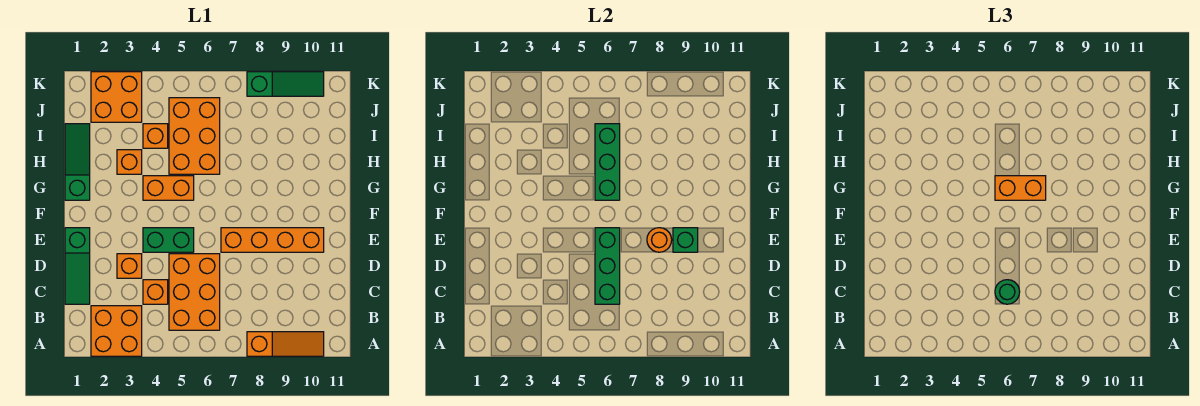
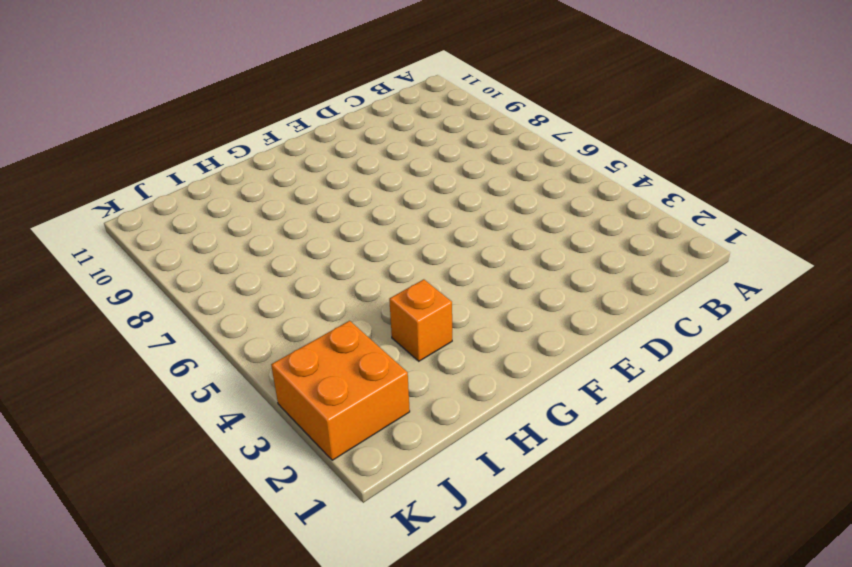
none -> orange 2x2 brick [91,306,142,356]
none -> orange 1x3 slope [247,332,324,356]
none -> orange 2x3 brick [169,254,220,330]

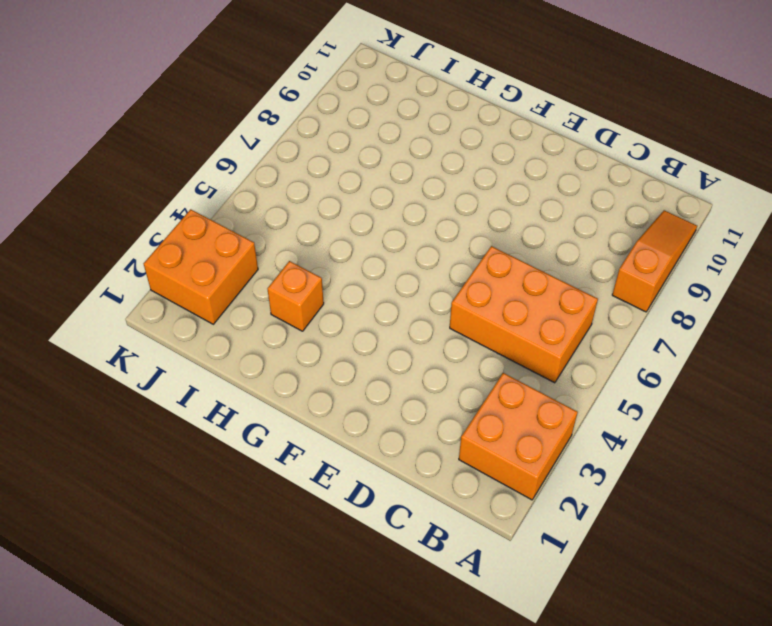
none -> green 1x3 slope [65,228,90,304]
none -> orange 1x1 brick [143,280,168,304]
none -> orange 1x1 brick [117,254,142,278]

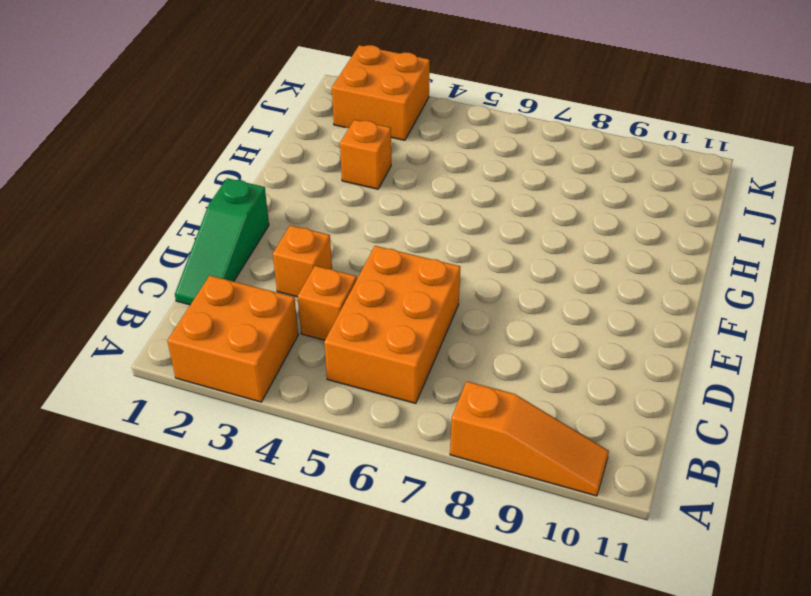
none -> green 1x2 brick [143,228,194,252]
none -> orange 1x4 brick [221,228,324,252]
none -> green 1x3 slope [65,124,90,200]

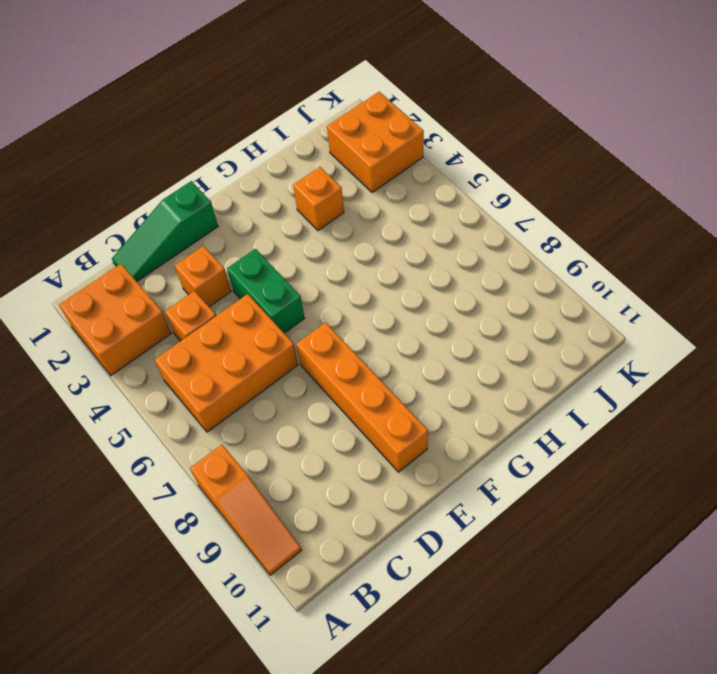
none -> green 1x3 slope [65,124,90,200]
none -> orange 1x2 brick [143,176,194,200]
none -> orange 2x3 brick [169,98,220,174]

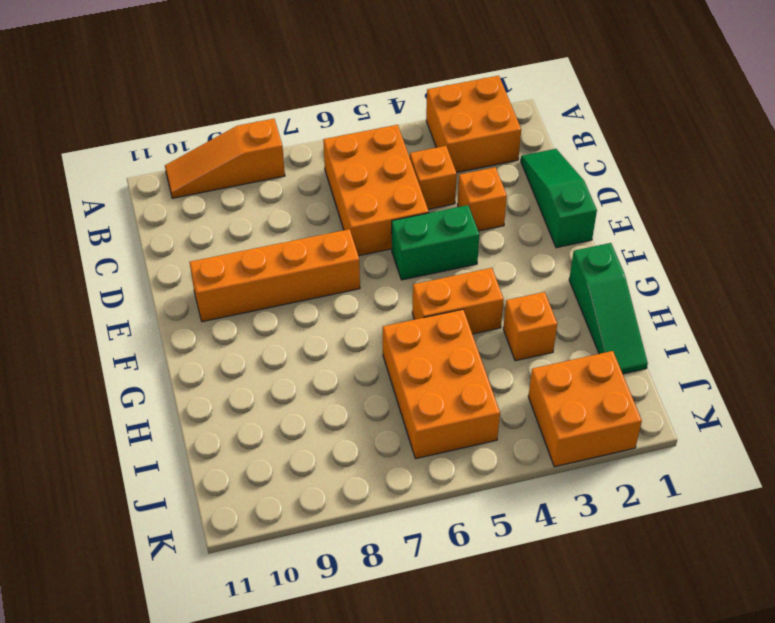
none -> orange 1x1 brick [143,124,168,148]
none -> green 1x3 slope [247,72,324,96]
none -> green 1x3 brick [595,228,620,304]

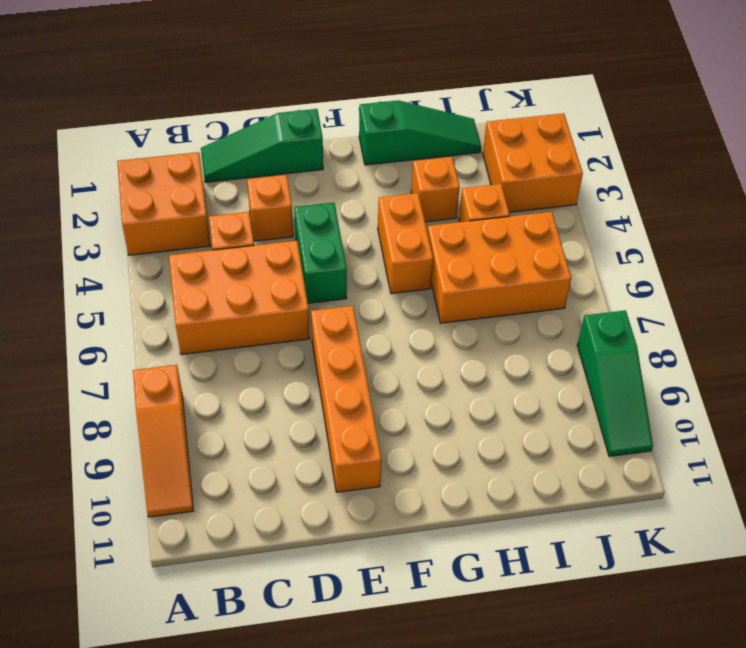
none -> green 1x3 brick [595,228,620,304]
none -> orange 1x1 round brick [647,228,672,252]
none -> green 1x1 brick [673,228,698,252]

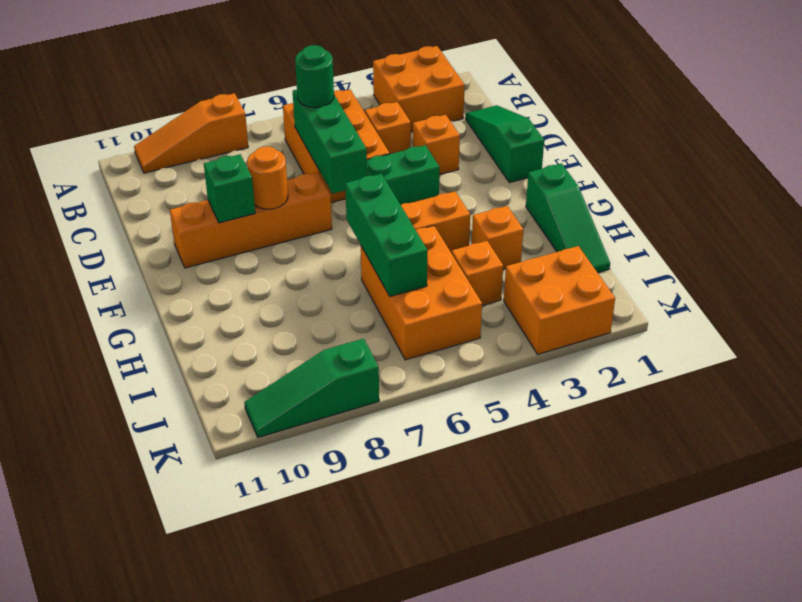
none -> orange 1x2 brick [995,176,1046,200]

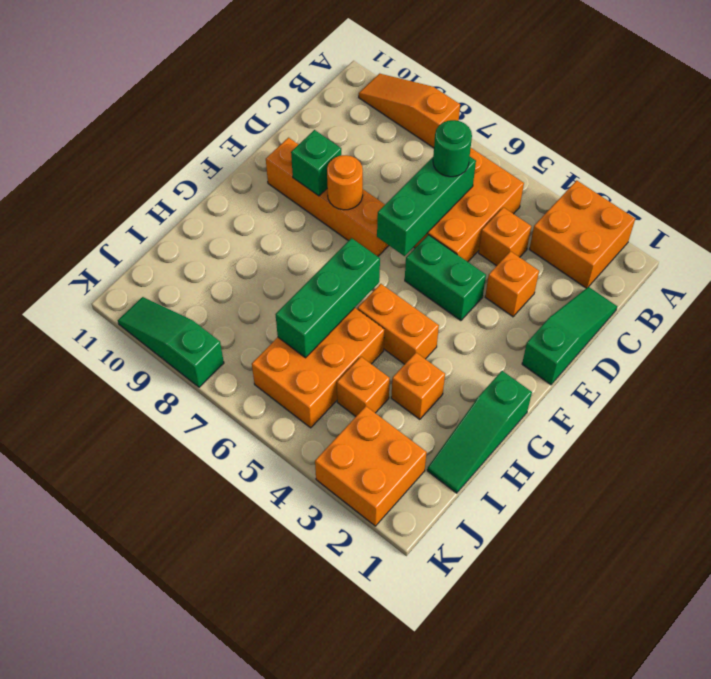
none -> orange 1x2 brick [995,176,1046,200]

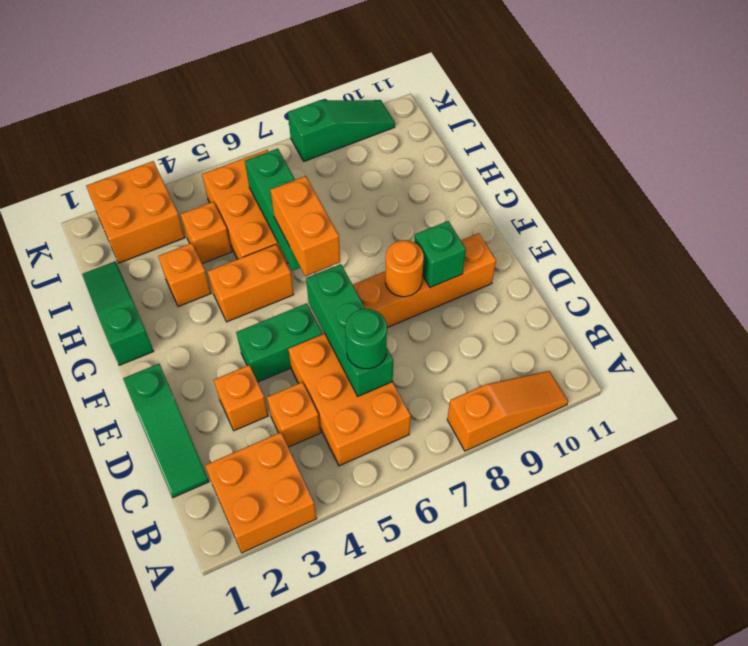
orange 1x2 brick [270,176,340,276] -> orange 1x2 brick turned to [995,176,1046,200]

